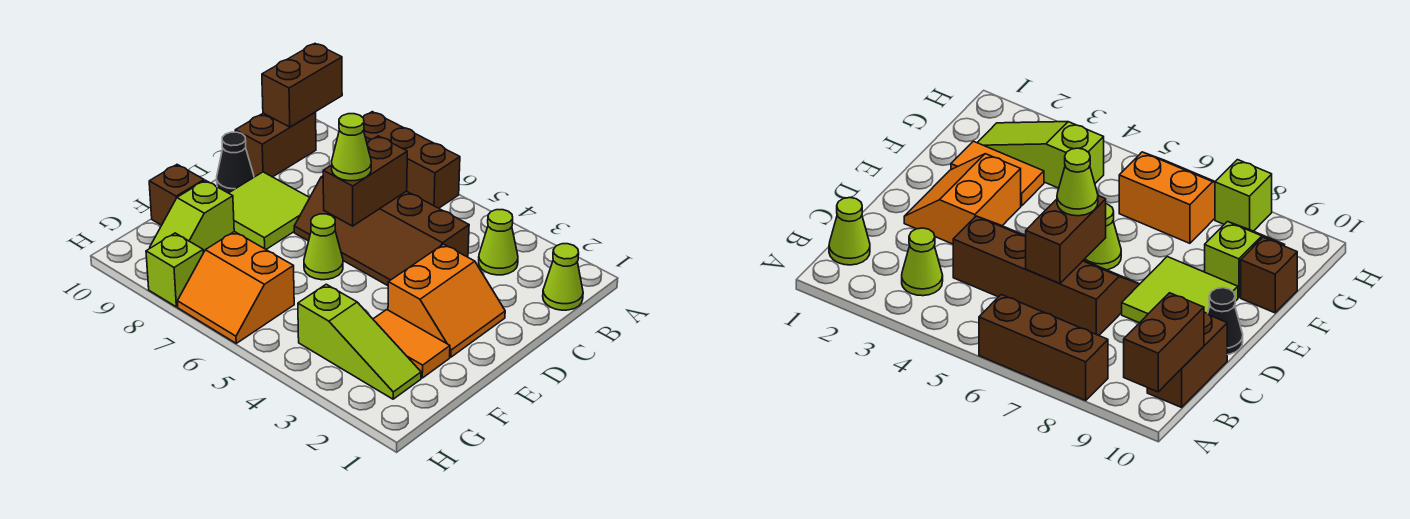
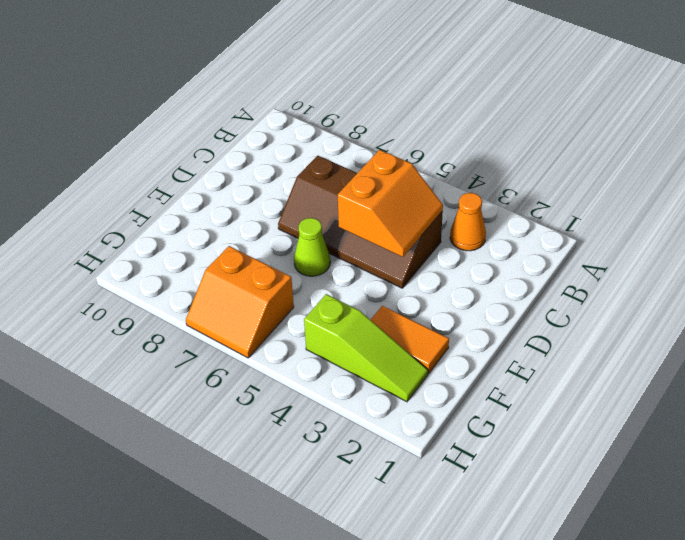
orange 1x1 cone [450,193,486,251] -> lime 1x1 cone [479,210,518,275]
orange 2x2 slope [338,150,443,257] -> orange 2x2 slope moved to [388,244,505,357]
none -> brown 1x3 brick [363,112,460,208]
none -> lime 1x1 cone [543,244,583,310]
none -> brown 1x2 brick [235,112,316,177]

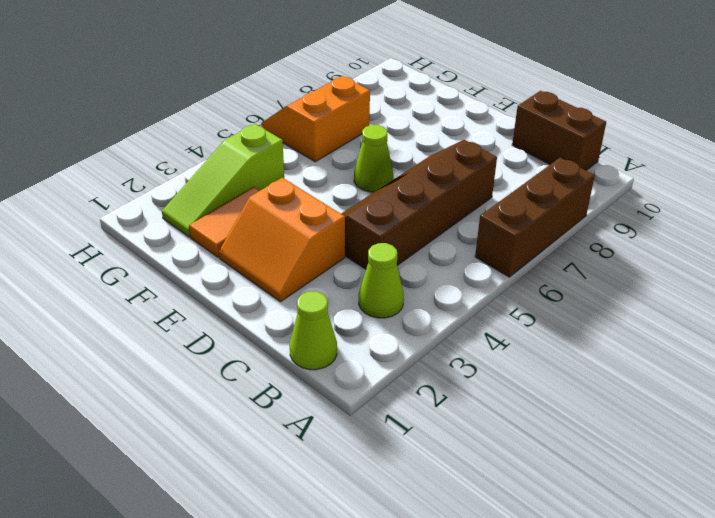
none -> lime 2x2 tile [229,172,310,249]
none -> black 1x1 cone [217,132,254,193]
none -> lime 1x2 slope [150,180,234,253]

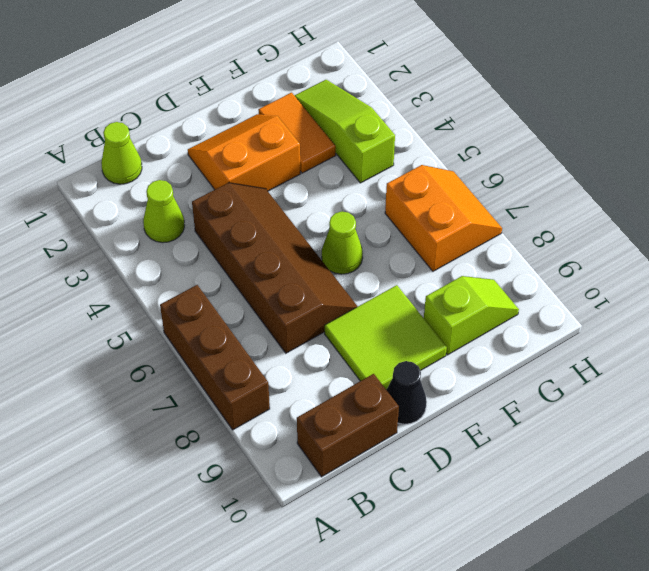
none -> brown 1x1 brick [149,165,204,225]
none -> lime 1x1 brick [146,233,203,307]
none -> brown 1x2 brick [262,44,342,127]

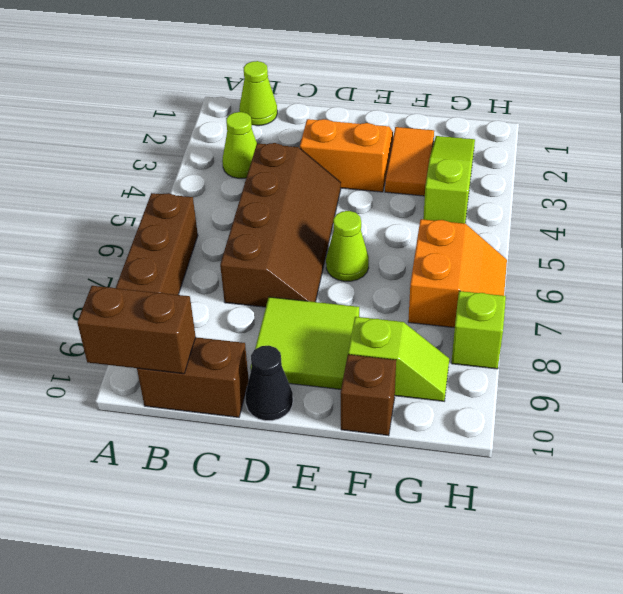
none -> brown 1x2 brick [323,136,407,226]
none -> lime 1x1 cone [332,114,371,181]

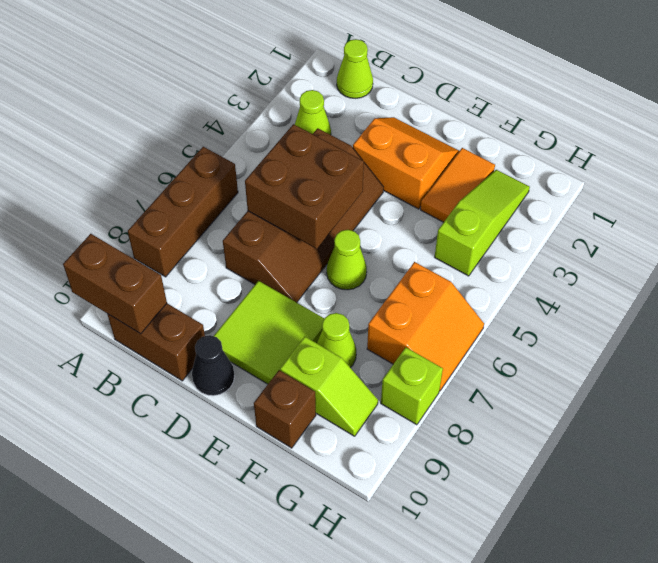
brown 2x2 brick [245,124,364,249] -> brown 1x2 brick [323,136,407,226]
lime 1x1 cone [317,313,356,368] -> lime 1x1 cone moved to [332,114,371,181]

